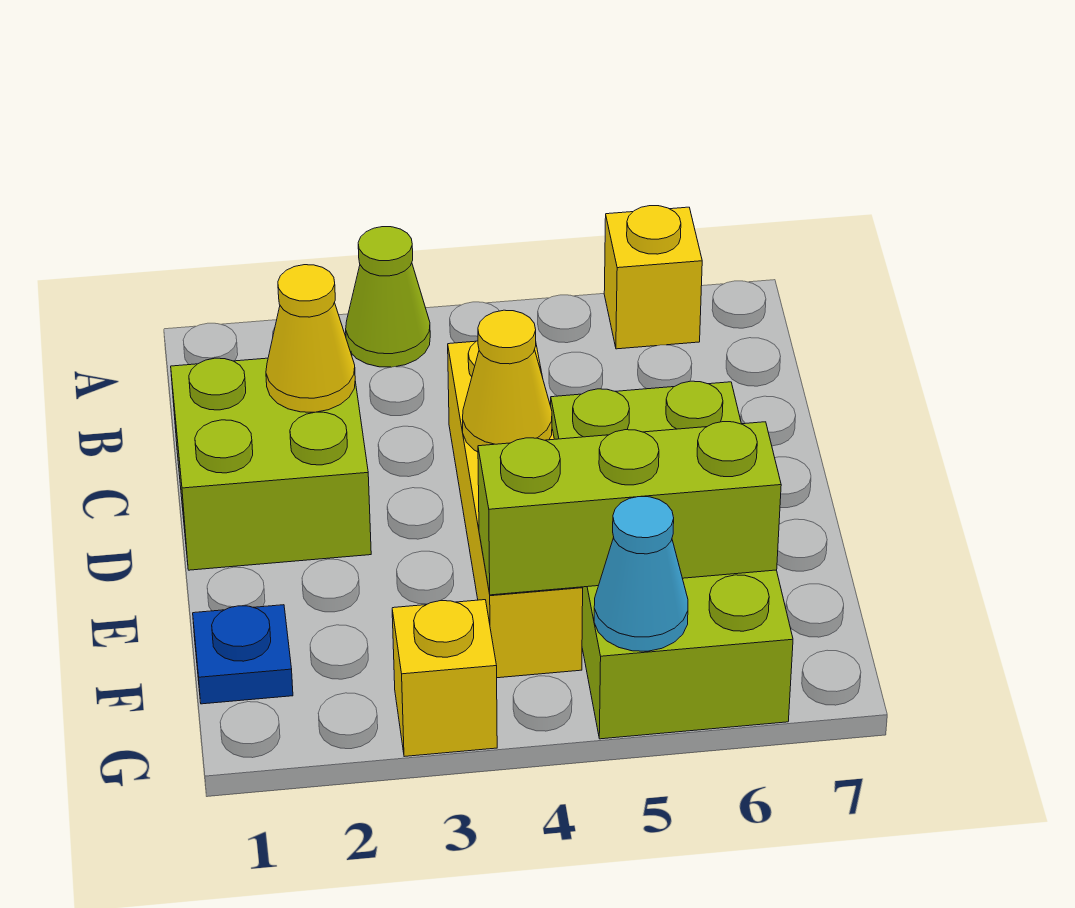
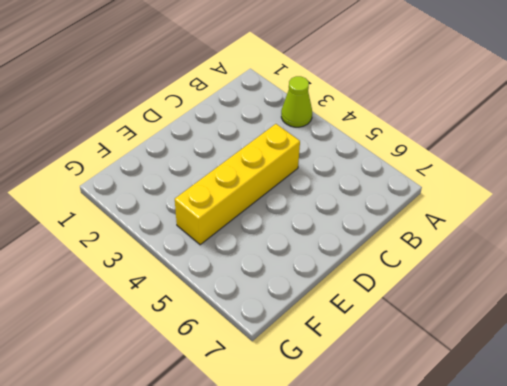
none -> yellow 1x1 brick [604,206,702,349]
none -> lime 2x2 brick [171,353,371,570]

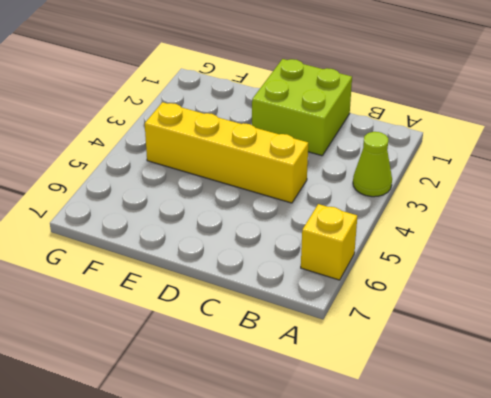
none -> lime 2x4 brick [551,381,793,739]
none -> blue 1x1 plate [193,605,293,704]

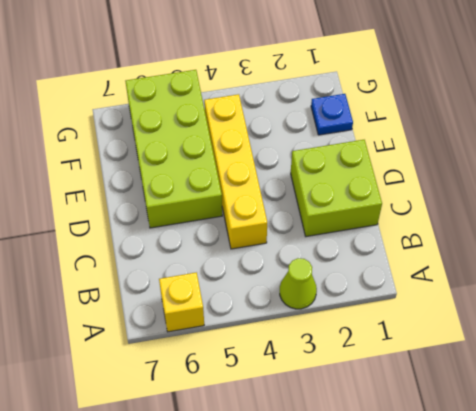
none -> yellow 1x1 brick [392,600,497,757]
none -> yellow 1x1 cone [266,265,355,412]

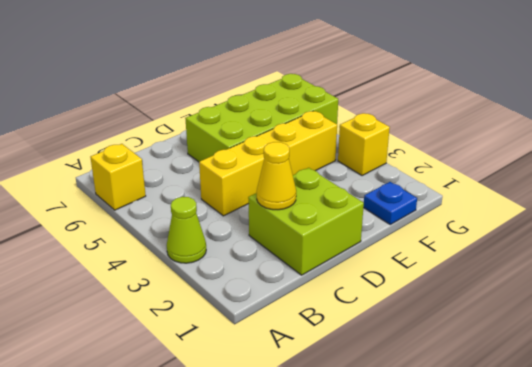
none -> yellow 1x1 cone [463,310,552,452]
none -> lime 1x3 brick [478,422,781,595]

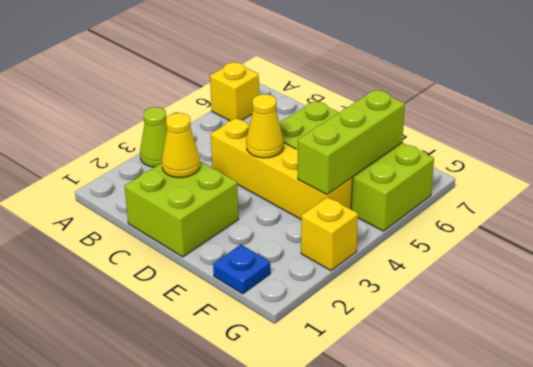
none -> cyan 1x1 cone [594,497,688,651]

